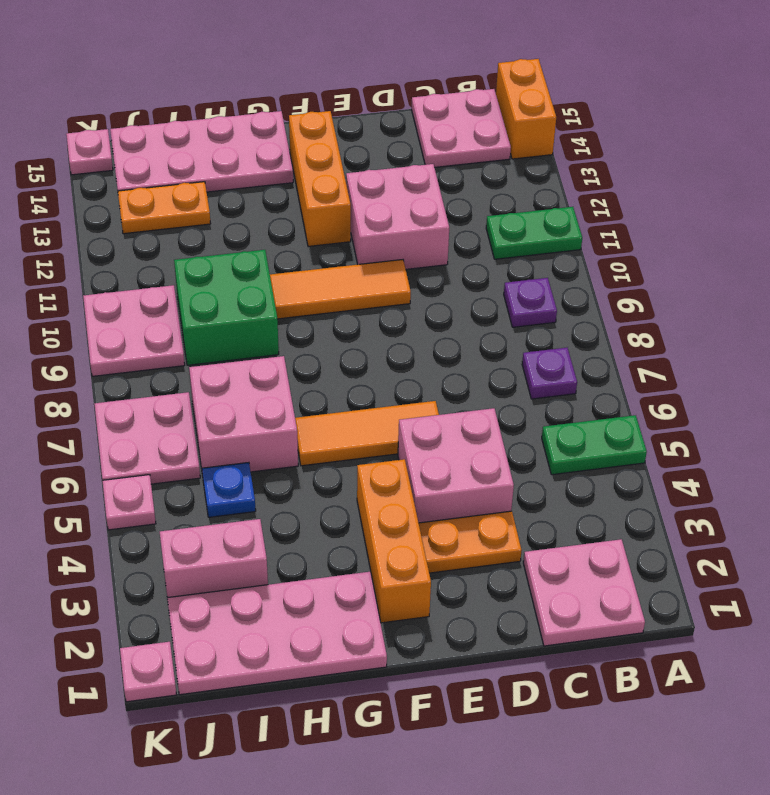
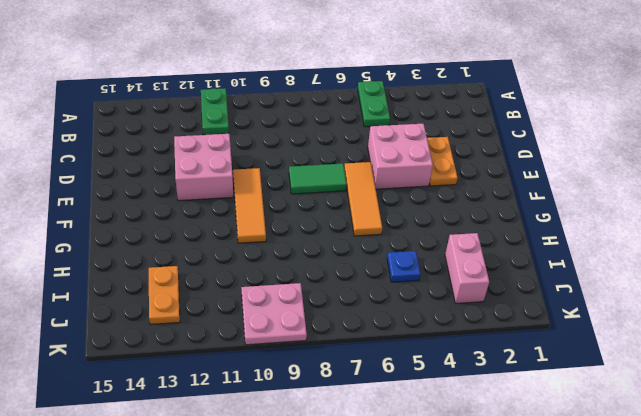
green 1x2 tile [289,164,347,194] -> none
none -> orange 1x2 brick [496,59,556,159]
none -> pink 2x2 plate [523,539,645,646]
none -> purple 1x1 plate [522,348,577,399]

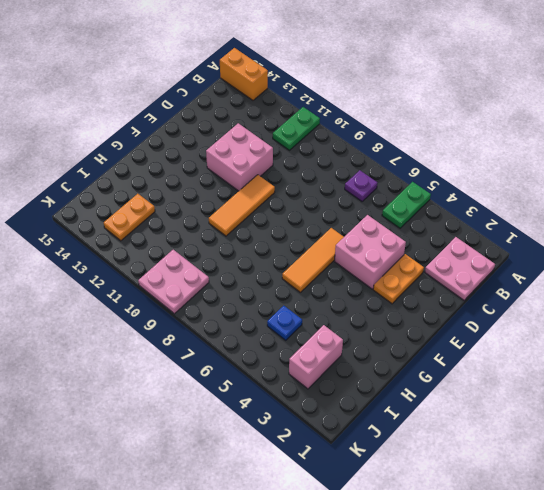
none -> purple 1x1 plate [504,278,557,327]
none -> pink 2x2 plate [412,89,511,167]
none -> orange 1x3 brick [357,459,431,623]

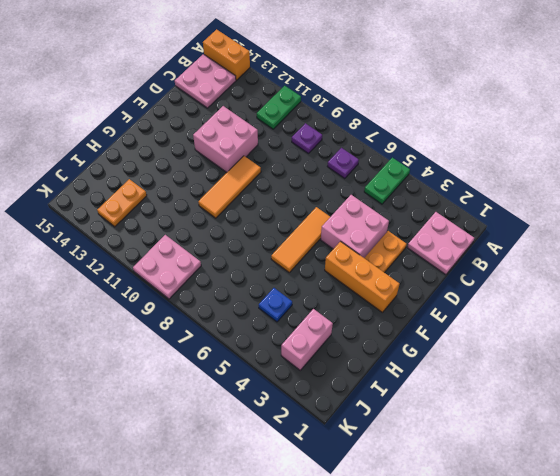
none -> orange 1x3 brick [289,111,351,246]
none -> pink 2x4 plate [167,572,387,695]
none -> pink 2x4 plate [110,111,293,192]

